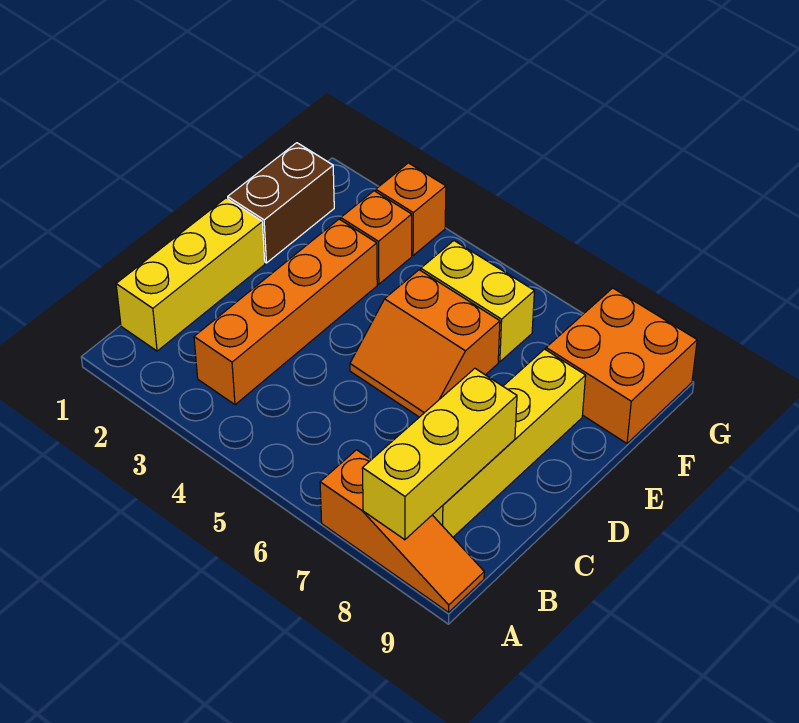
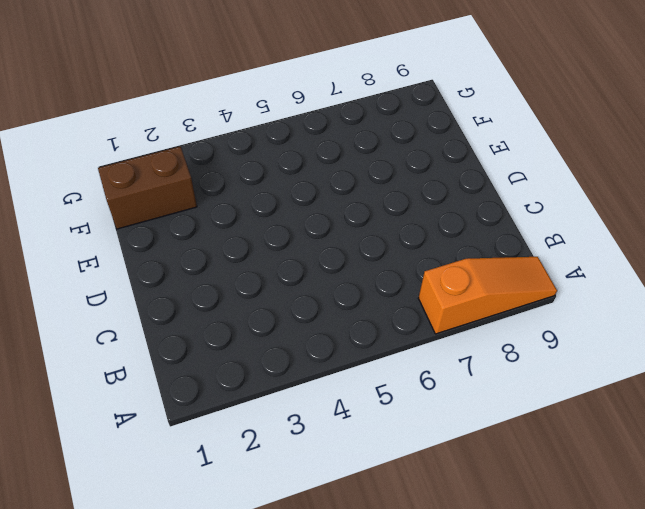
brown 1x2 brick [98,146,197,229] -> brown 1x2 brick turned to [228,143,334,263]
none -> yellow 1x3 brick [116,198,265,351]
none -> orange 1x4 brick [194,219,377,405]

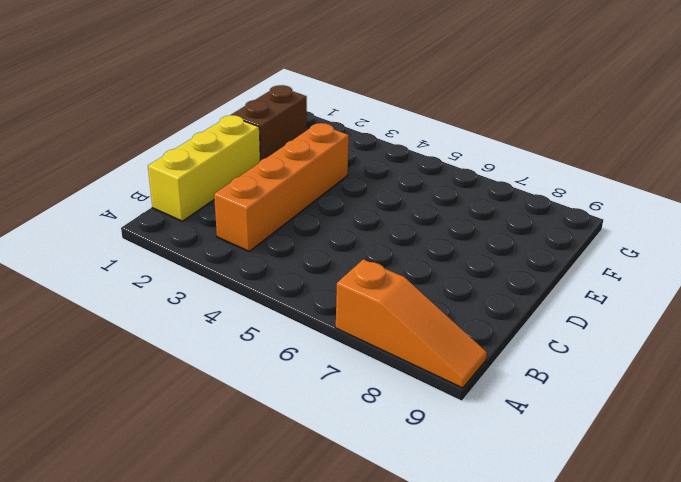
none -> yellow 1x4 brick [433,349,586,537]
none -> orange 2x2 slope [350,270,500,417]

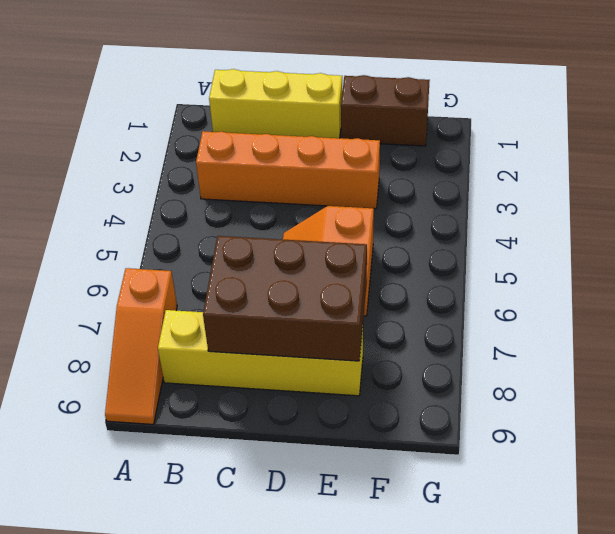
brown 2x3 brick [203,236,367,361] -> yellow 1x3 brick [362,369,517,540]
none -> orange 1x1 brick [341,191,412,284]
none -> yellow 1x2 brick [421,241,534,362]

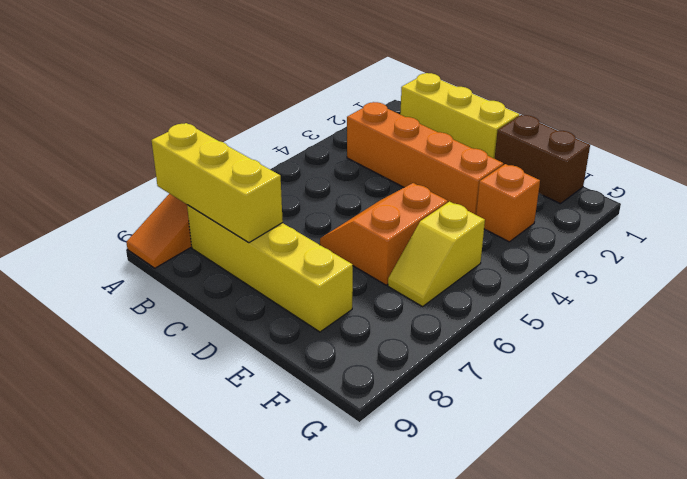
yellow 1x2 slope [388,202,485,307] -> yellow 1x2 brick [421,241,534,362]
none -> orange 2x2 brick [546,288,697,443]
none -> orange 1x1 brick [376,163,446,256]

